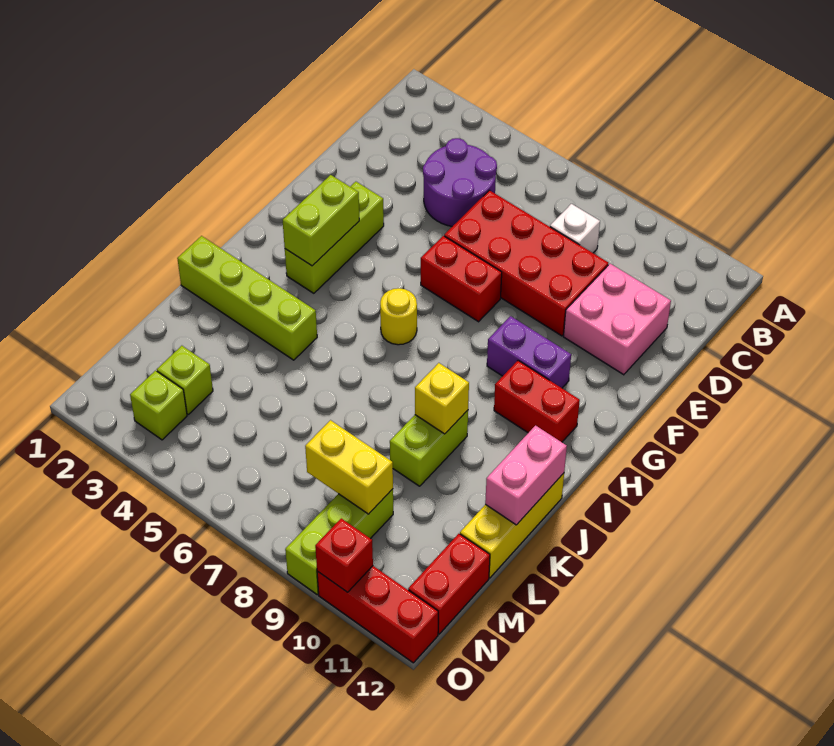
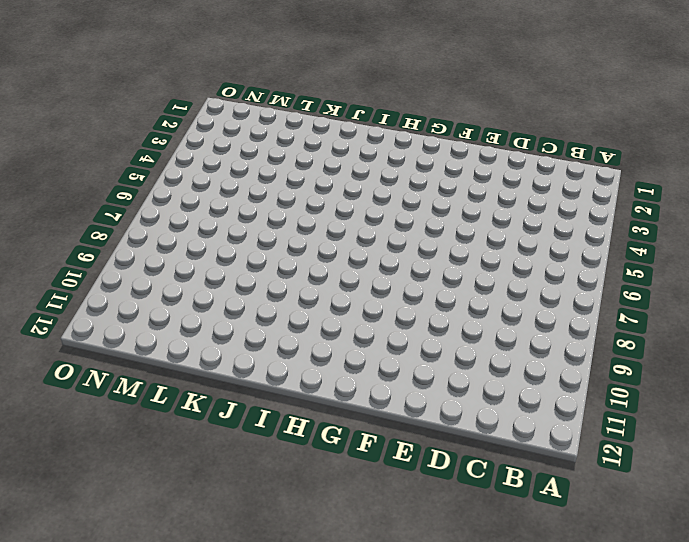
none -> purple 2x2 round brick [423,138,497,226]
none -> white 1x1 brick [550,204,600,253]
none -> red 2x4 brick [444,190,608,336]

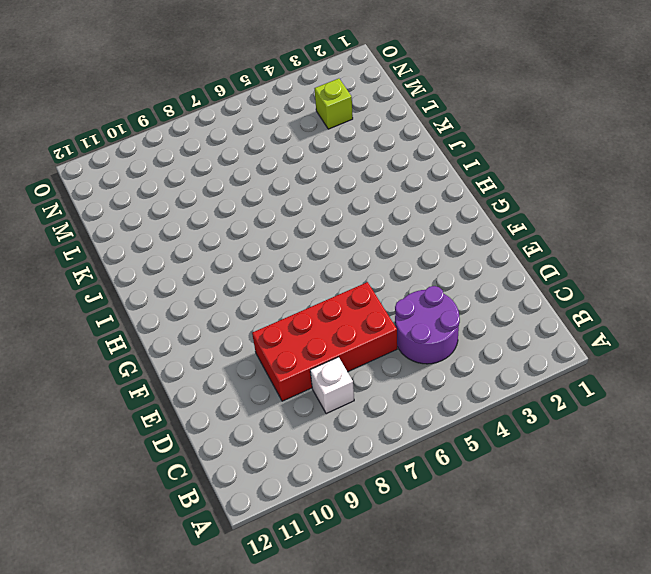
none -> pink 2x2 brick [563,264,671,375]
none -> lime 1x3 brick [285,182,384,293]
none -> red 1x2 brick [421,236,502,322]

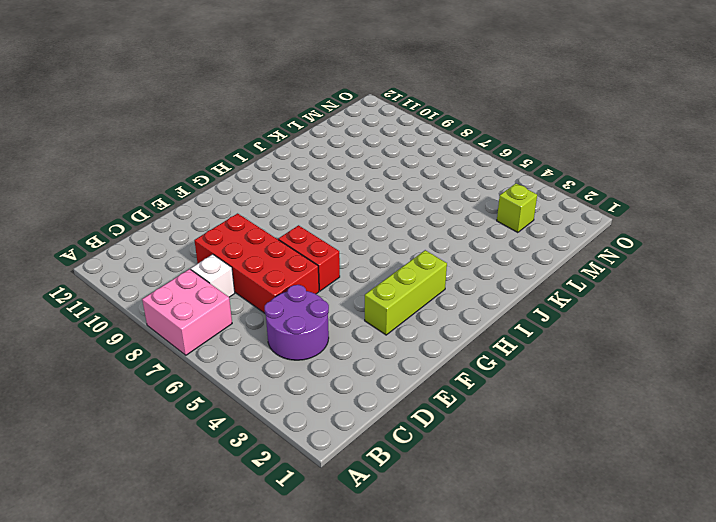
pink 2x2 brick [142,269,232,355] -> pink 2x2 brick moved to [563,264,671,375]
none -> purple 1x2 brick [487,316,571,388]
none -> yellow 1x1 round brick [380,288,417,345]
none -> red 1x2 brick [494,361,580,442]

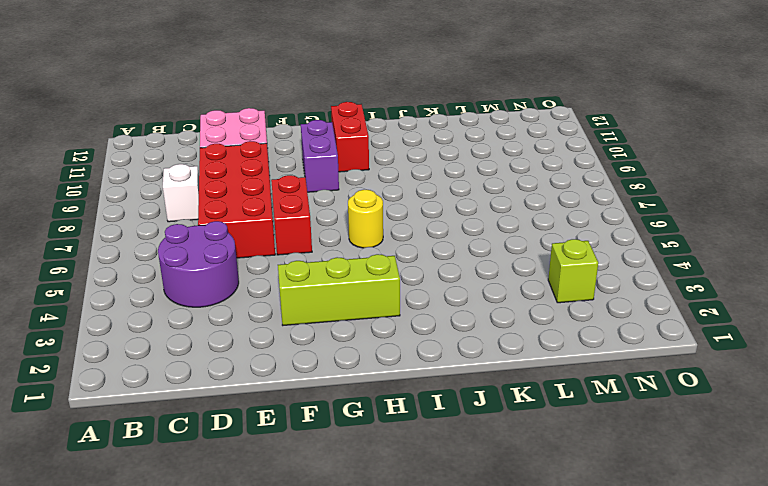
none -> lime 1x4 brick [177,236,317,360]
none -> lime 1x2 brick [390,410,468,486]
none -> yellow 1x3 brick [460,473,564,578]

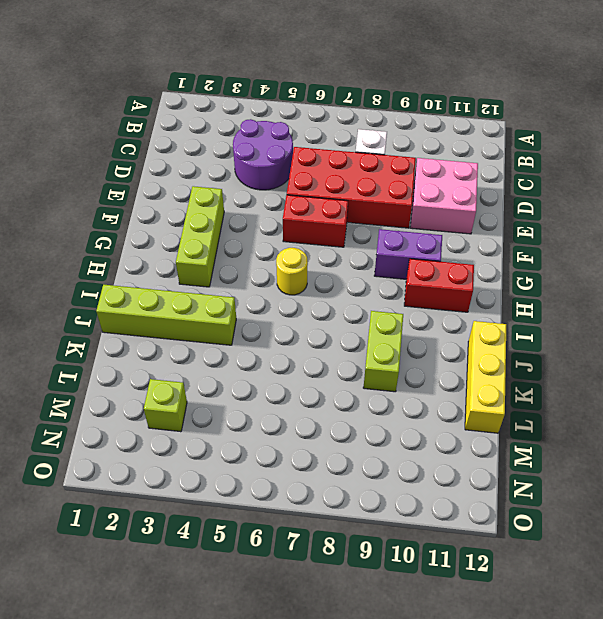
none -> lime 1x3 brick [285,489,393,594]
none -> red 1x2 brick [408,534,490,634]
none -> lime 1x1 brick [130,371,187,440]

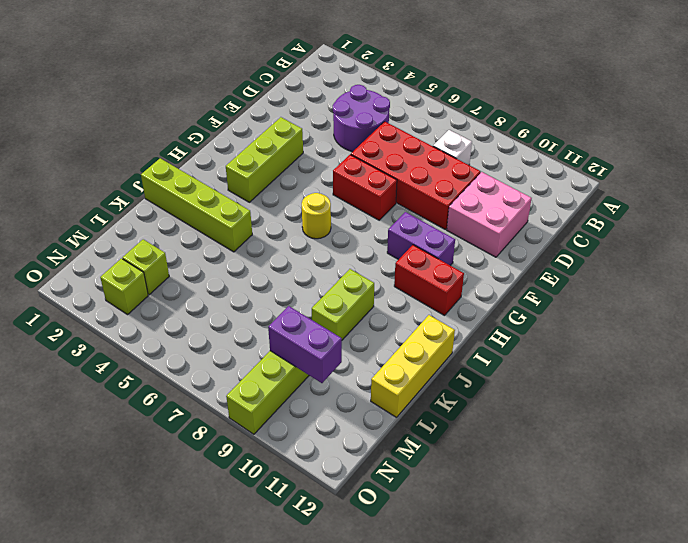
purple 1x2 brick [268,306,342,383] -> yellow 1x2 brick [305,420,393,514]
none -> red 1x2 brick [408,534,490,634]
none -> red 1x3 brick [317,566,438,663]
none -> lime 1x2 brick [283,175,359,266]

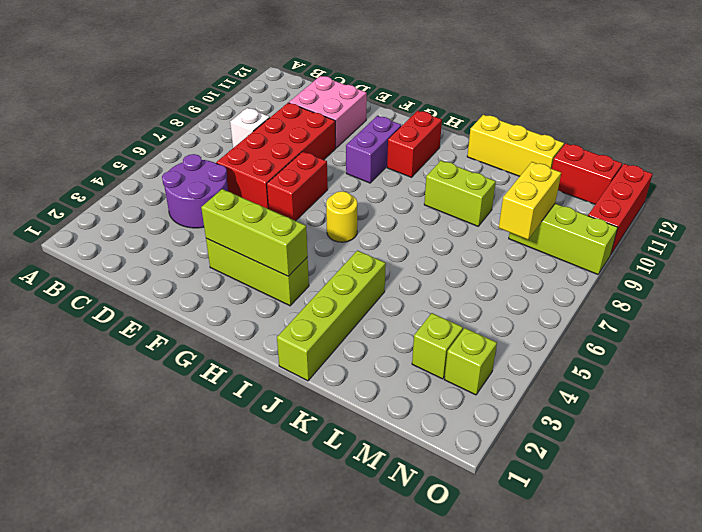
lime 1x3 brick [201,189,308,276] -> lime 1x2 brick [283,175,359,266]
none -> yellow 1x1 brick [415,363,469,434]
none -> pink 1x2 brick [485,426,567,525]
none -> red 1x1 brick [315,518,373,592]

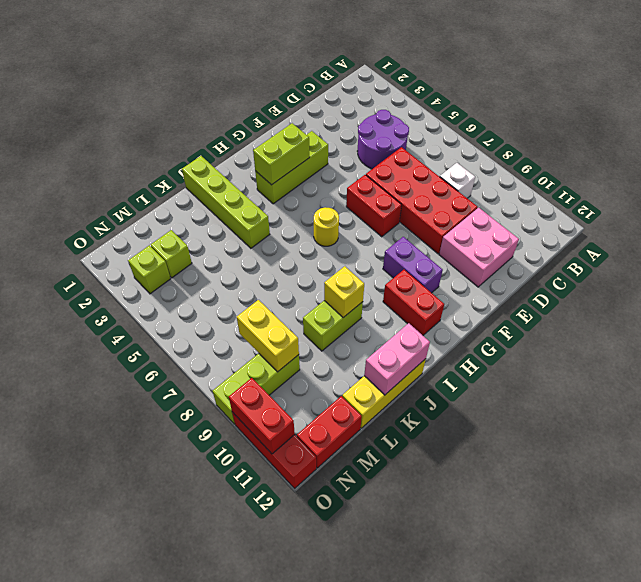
red 1x2 brick [229,378,295,454] -> red 1x1 brick [315,518,373,592]

